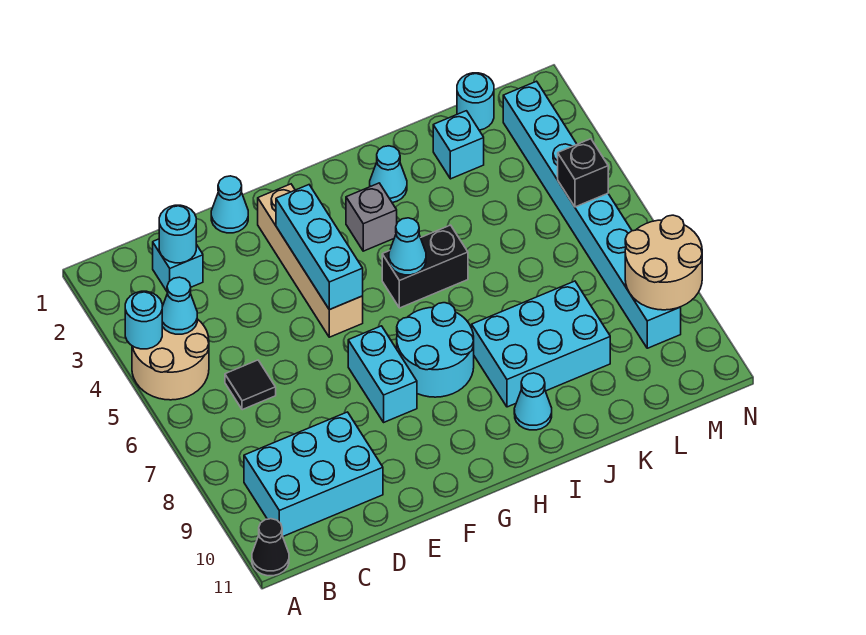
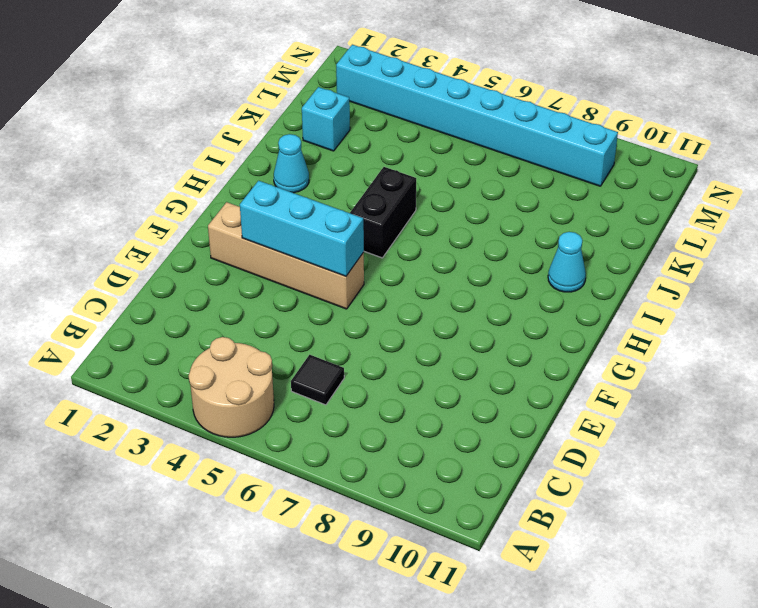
none -> black 1x1 cone [252,519,289,576]
none -> cyan 2x3 brick [244,412,383,536]
none -> cyan 1x1 brick [153,239,203,291]

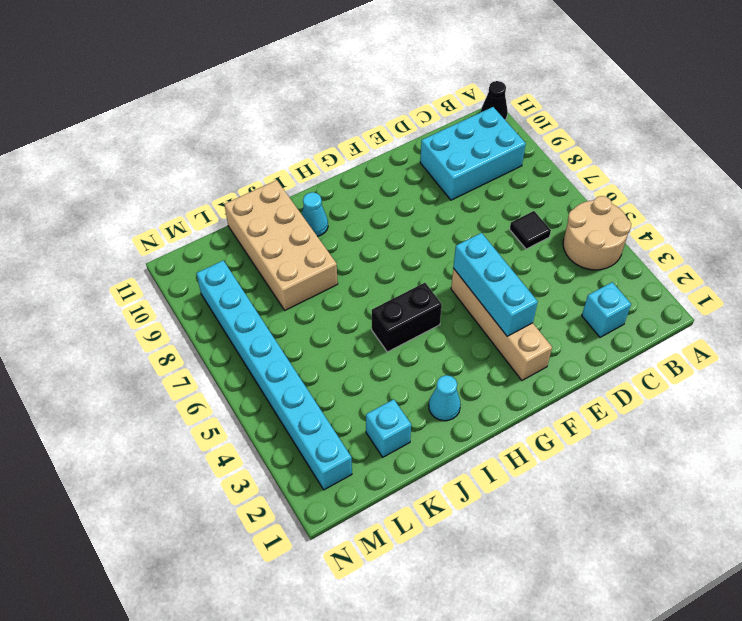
tan 2x4 brick [224,180,338,310] -> cyan 2x3 brick [472,281,610,407]
none -> cyan 1x1 cone [211,176,248,233]
none -> cyan 1x2 brick [348,326,417,422]
none -> cyan 2x2 round brick [397,303,474,397]

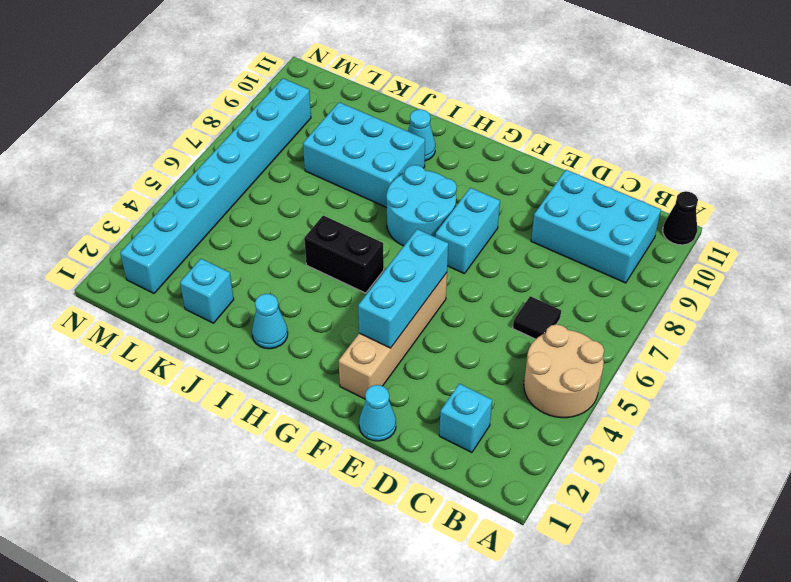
none -> grey 1x1 brick [346,183,397,251]
none -> cyan 1x1 round brick [457,73,494,130]
none -> cyan 1x1 round brick [125,291,162,349]

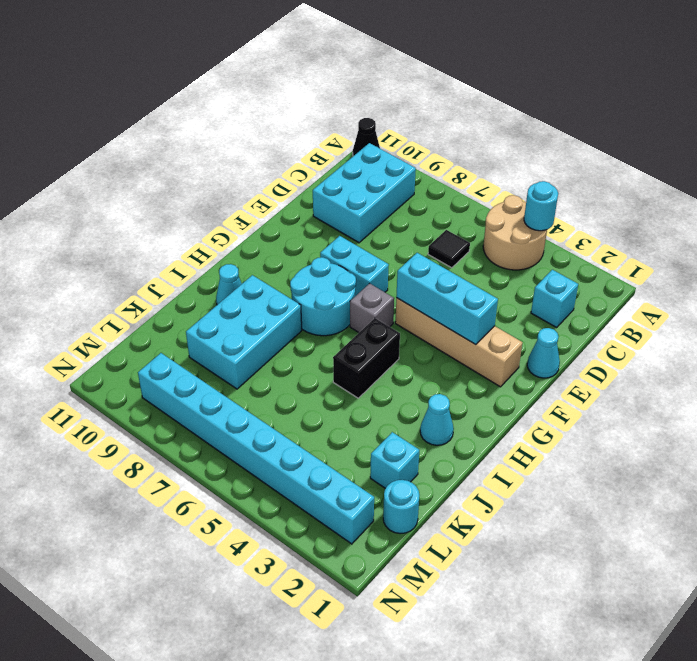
grey 1x1 brick [350,283,394,332] -> grey 1x1 brick moved to [346,183,397,251]
none -> cyan 1x1 cone [162,277,197,334]
none -> cyan 1x1 round brick [159,205,196,263]
none -> cyan 1x1 cone [389,218,426,275]

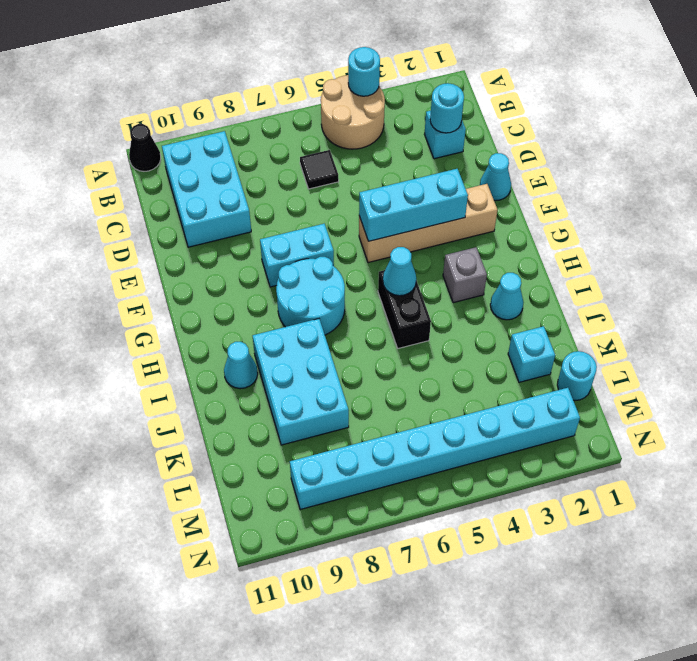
none -> cyan 1x1 cone [162,277,197,334]
none -> black 1x1 brick [558,139,608,207]
none -> tan 2x2 round brick [625,215,702,310]

